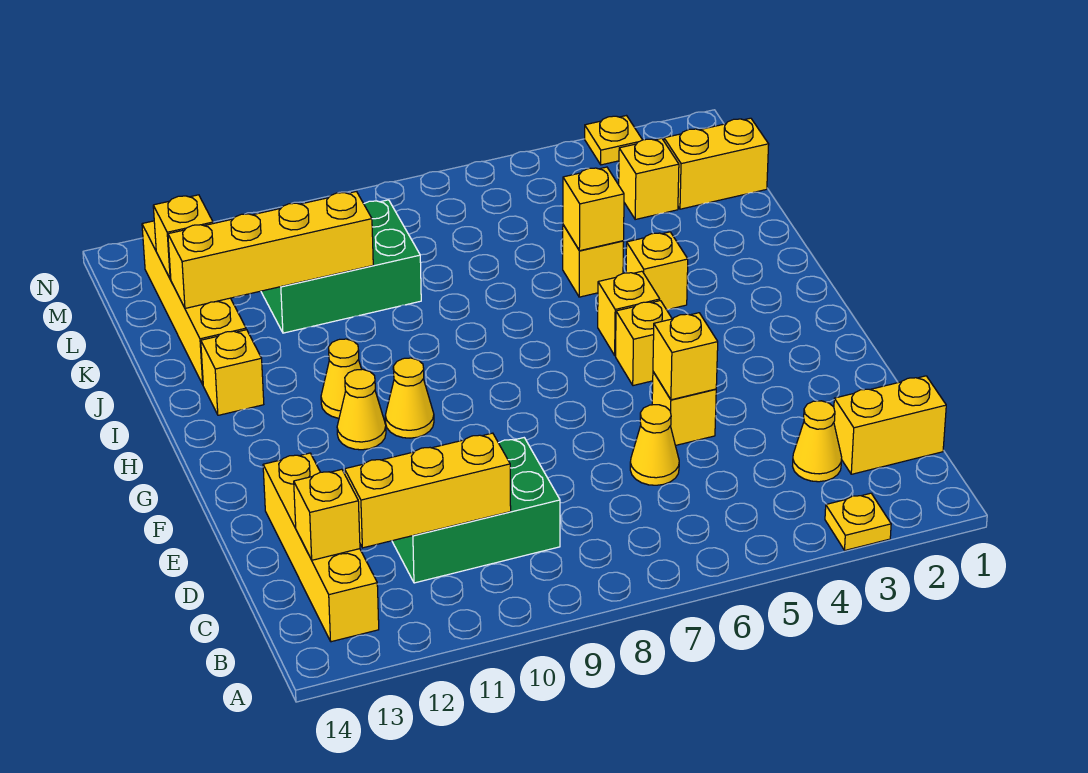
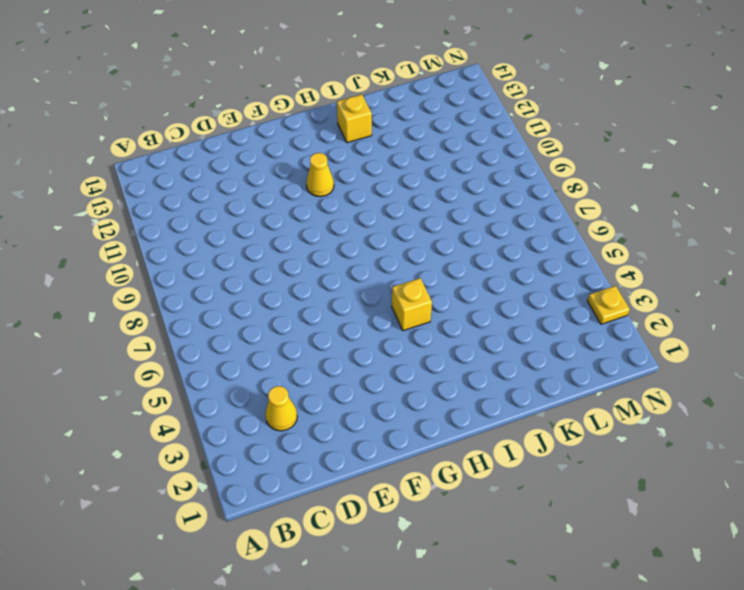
none -> yellow 1x1 plate [825,493,891,550]
none -> yellow 1x4 brick [263,453,379,642]
none -> yellow 1x2 brick [834,376,946,474]

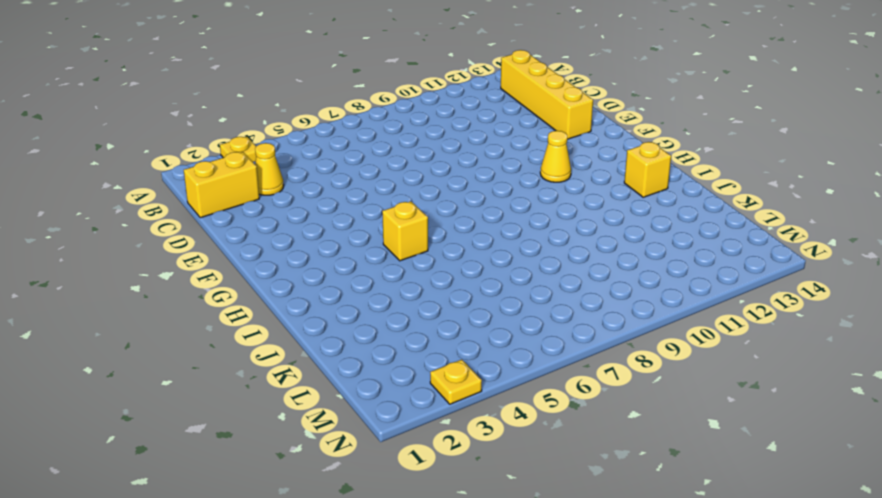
none -> green 2x3 brick [392,438,560,583]
none -> yellow 1x1 cone [630,405,679,485]
none -> yellow 1x1 brick [652,372,716,446]

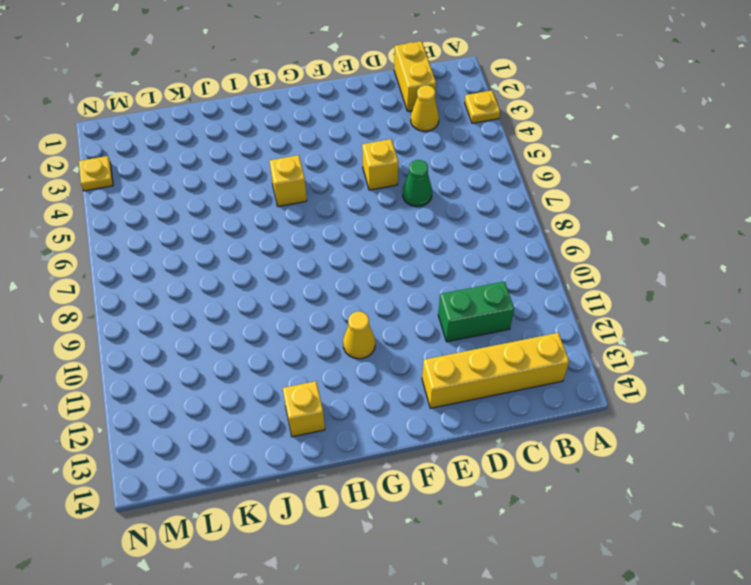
green 1x2 brick [438,281,514,342] -> green 2x3 brick [392,438,560,583]
green 1x1 cone [403,160,432,207] -> yellow 1x1 cone [630,405,679,485]
none -> yellow 1x1 brick [616,301,672,386]
none -> yellow 1x1 cone [385,358,434,438]
none -> yellow 1x1 cone [321,339,362,418]

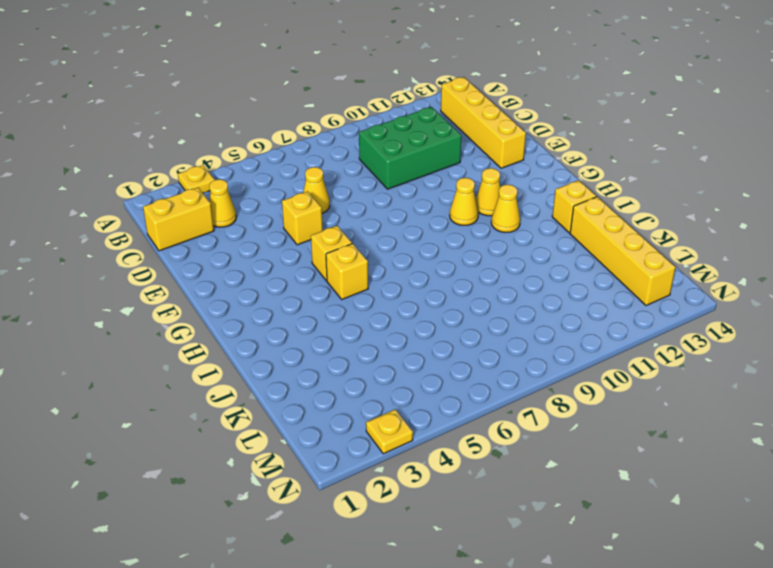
none -> yellow 1x1 brick [626,232,688,310]
none -> yellow 1x1 brick [563,225,624,297]
none -> green 2x3 brick [261,200,421,333]

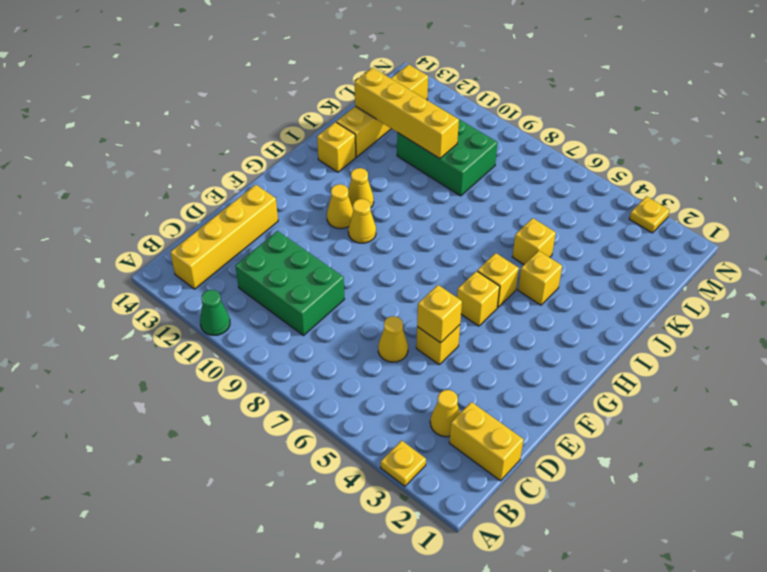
green 1x1 cone [200,290,230,335] -> none
none -> yellow 1x2 brick [664,118,769,209]
none -> yellow 1x1 brick [619,138,679,219]
none -> yellow 1x3 brick [345,433,511,548]

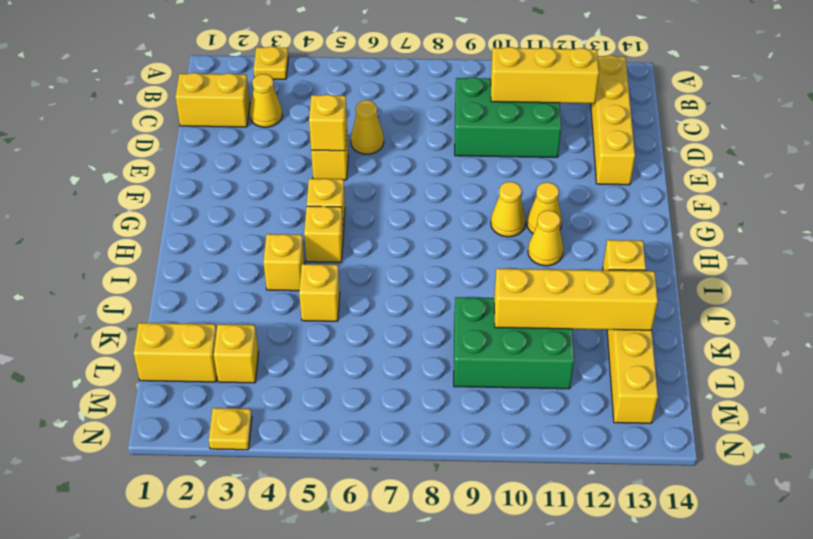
none -> yellow 1x1 brick [294,469,360,560]
none -> yellow 1x1 brick [563,167,624,251]
none -> yellow 1x1 brick [153,195,213,279]

